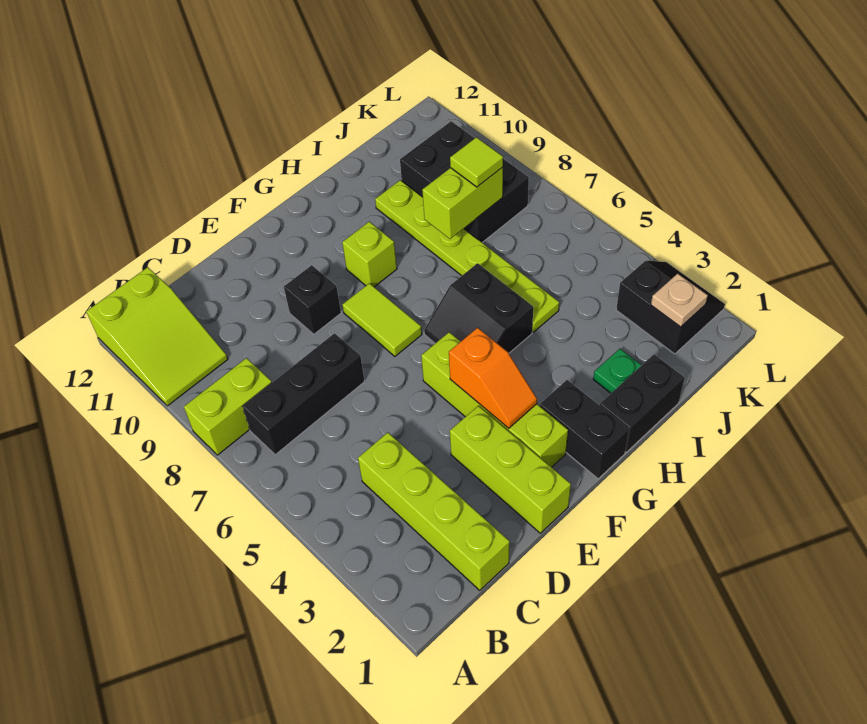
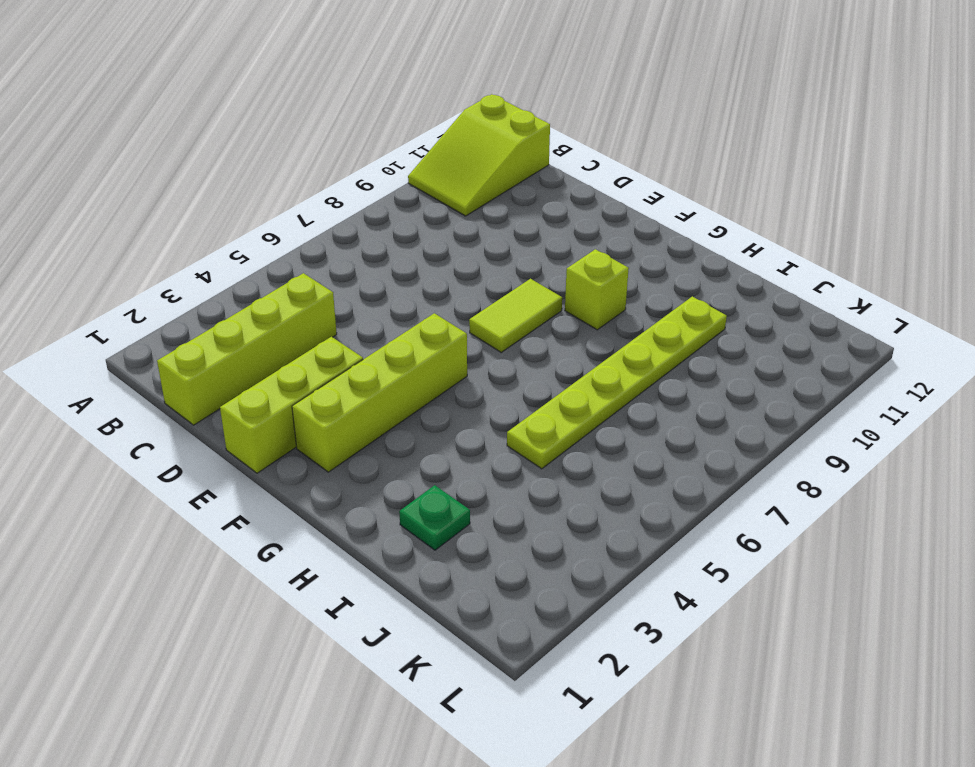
none -> lime 1x2 brick [184,358,272,455]
none -> black 1x3 brick [243,333,365,455]
none -> black 1x1 brick [284,265,341,334]

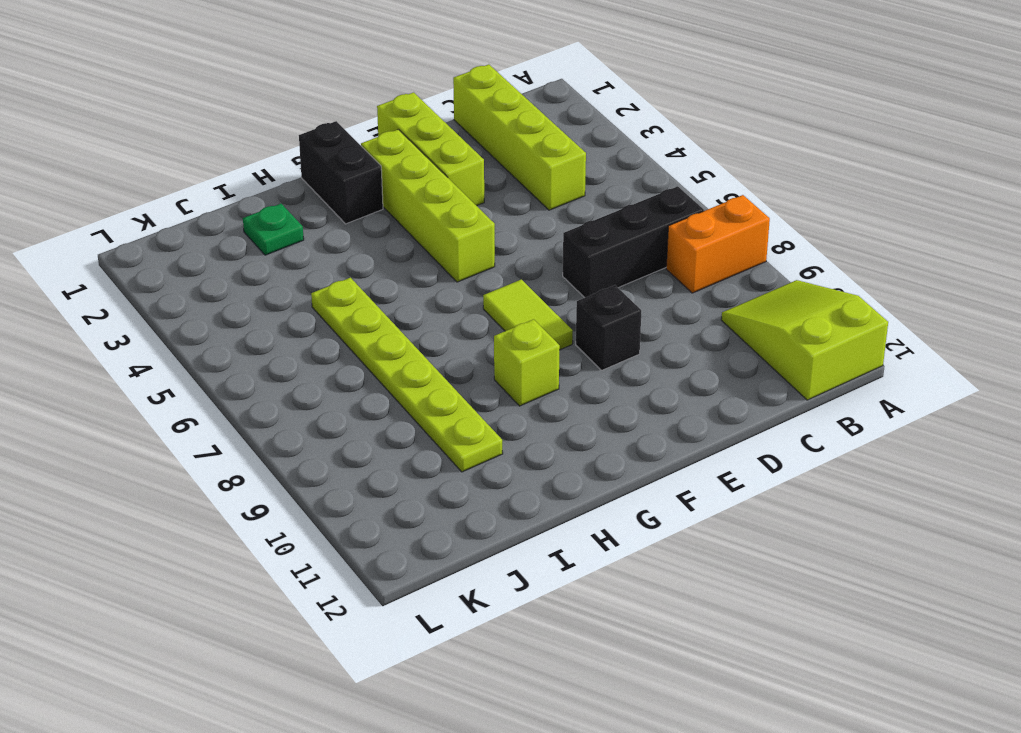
orange 1x2 brick [666,195,770,293] -> lime 1x2 brick [184,358,272,455]
none -> black 2x2 slope [424,263,533,353]
none -> black 1x2 brick [600,354,685,452]
none -> black 2x3 brick [400,121,529,242]

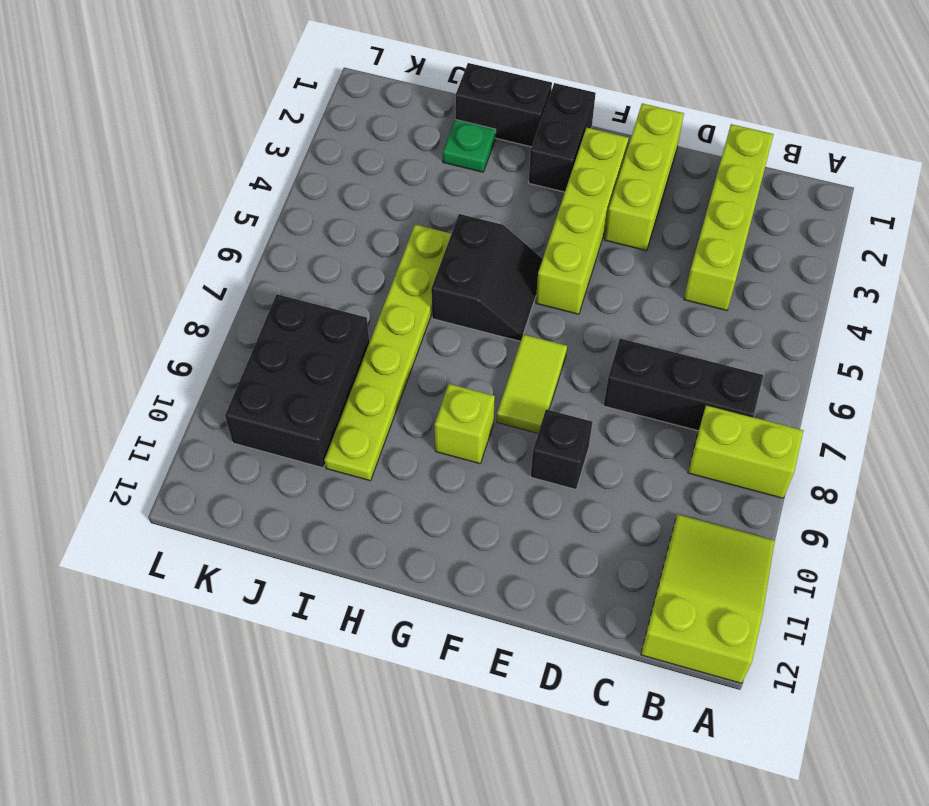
none -> black 2x2 slope [616,261,725,354]
none -> orange 1x2 slope [449,328,537,428]
none -> lime 1x2 brick [422,167,503,239]

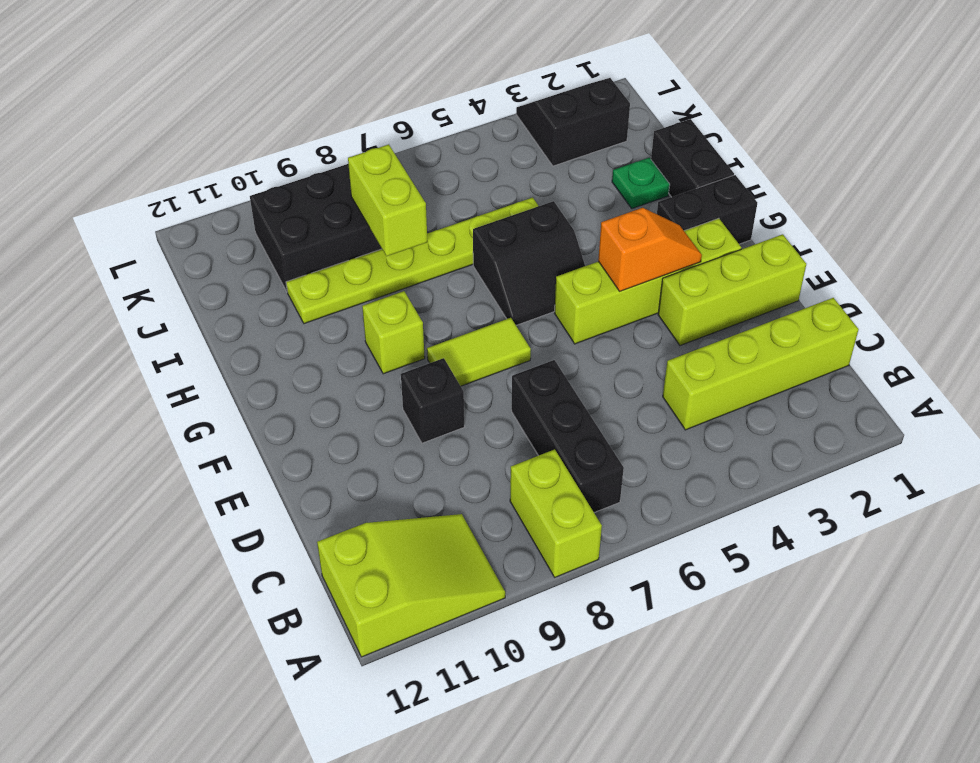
none -> tan 1x1 plate [651,274,708,327]
none -> lime 1x1 tile [450,137,503,187]

